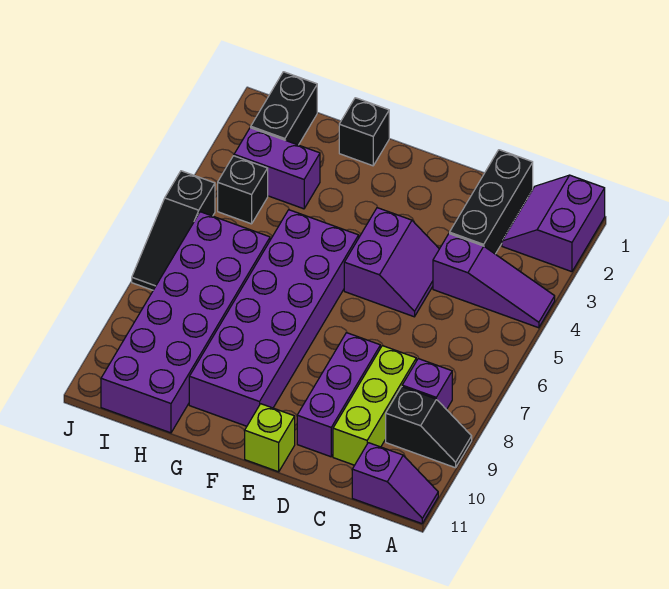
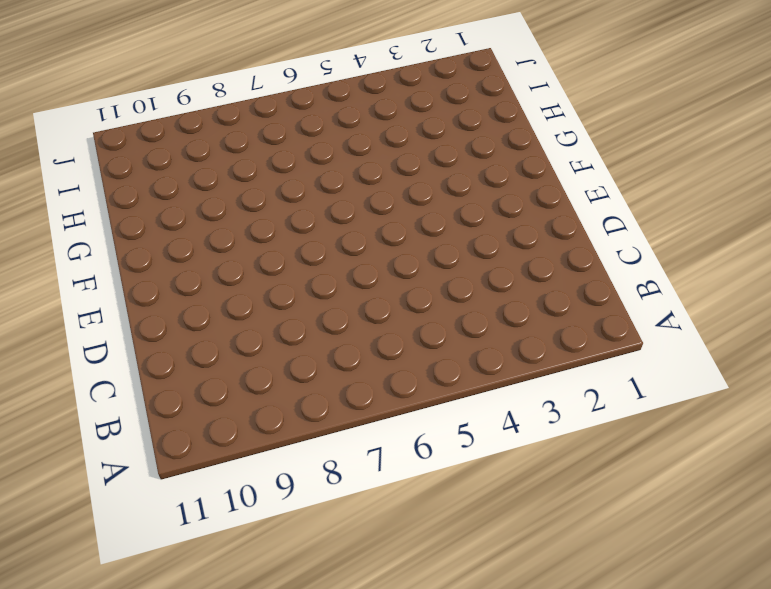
none -> purple 2x2 slope [502,175,605,272]
none -> purple 1x3 slope [433,234,555,328]
none -> black 1x2 slope [386,387,472,468]

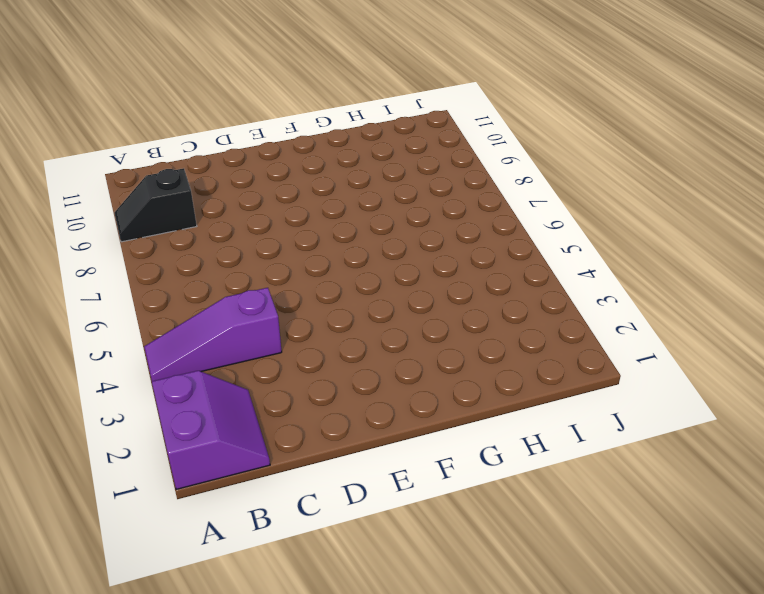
none -> purple 1x2 slope [352,443,438,524]
none -> purple 1x1 brick [402,359,452,410]
none -> black 1x3 brick [449,150,533,254]

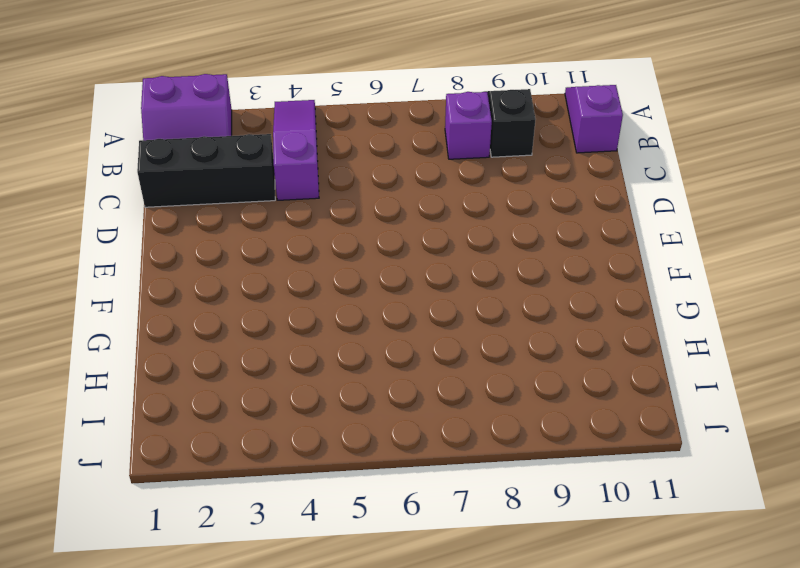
none -> lime 1x3 brick [333,346,416,465]
none -> purple 2x2 slope [344,208,439,317]
none -> purple 1x3 brick [297,333,380,457]

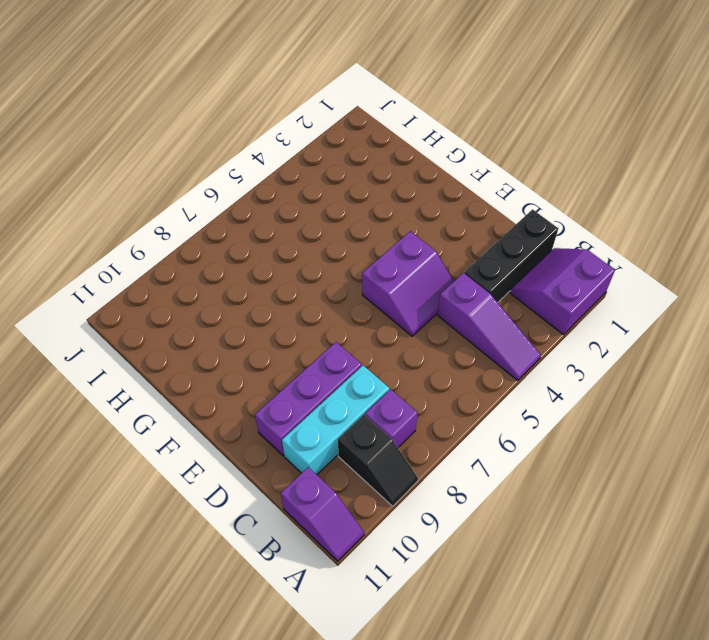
cyan 1x3 brick [282,366,389,475] -> lime 1x3 brick [333,346,416,465]
none -> lime 1x1 brick [245,404,295,472]
none -> purple 2x6 brick [189,210,359,426]
none -> black 1x1 brick [339,98,389,166]

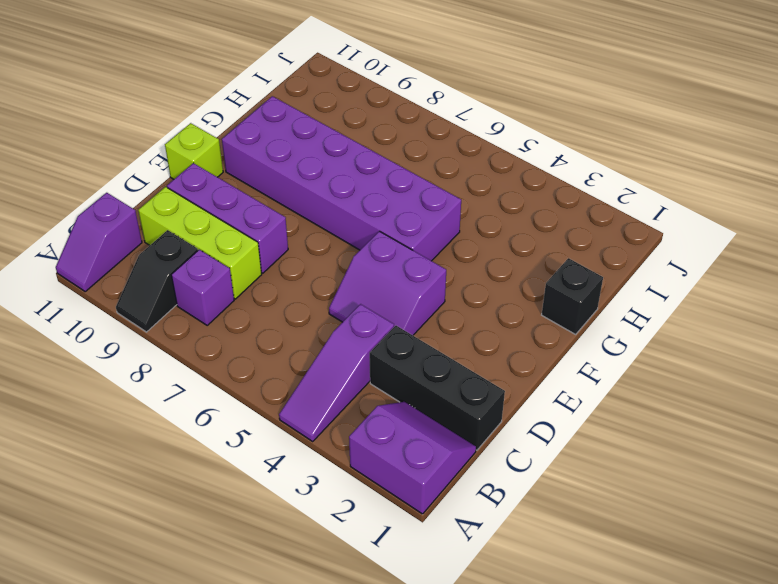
none -> purple 1x2 brick [234,128,320,209]
none -> purple 2x6 brick [101,212,270,433]
none -> black 1x2 brick [251,72,317,145]

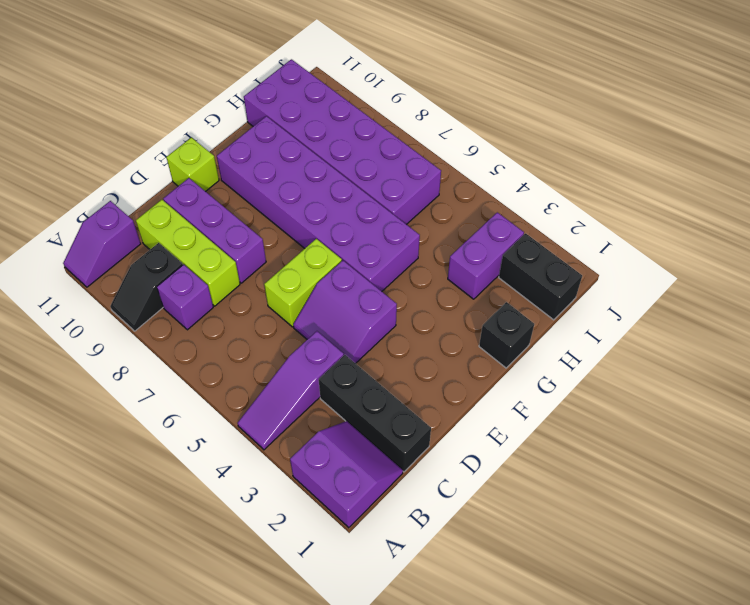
lime 1x2 brick [264,239,342,327] -> none
none -> black 1x1 brick [218,156,268,224]
none -> black 1x3 slope [132,171,215,290]

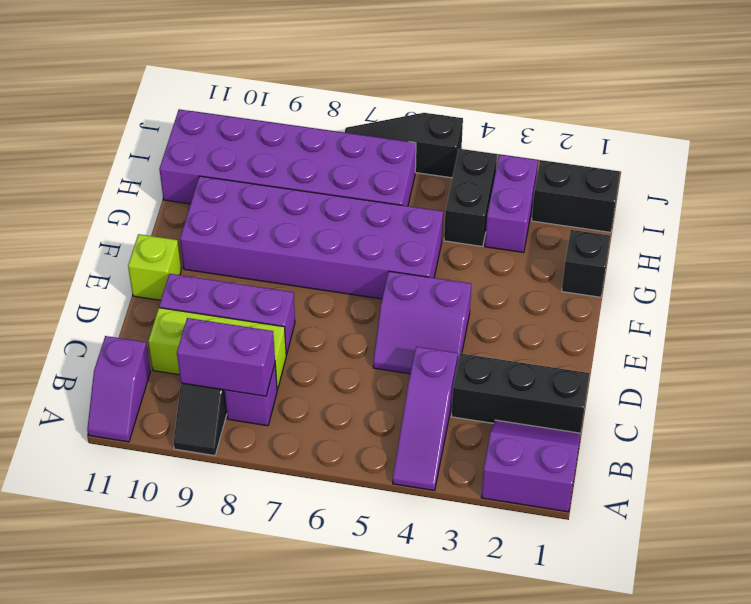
purple 1x2 brick [177,318,275,396] -> none
black 1x2 brick [444,149,497,247] -> black 1x1 brick [218,156,268,224]

